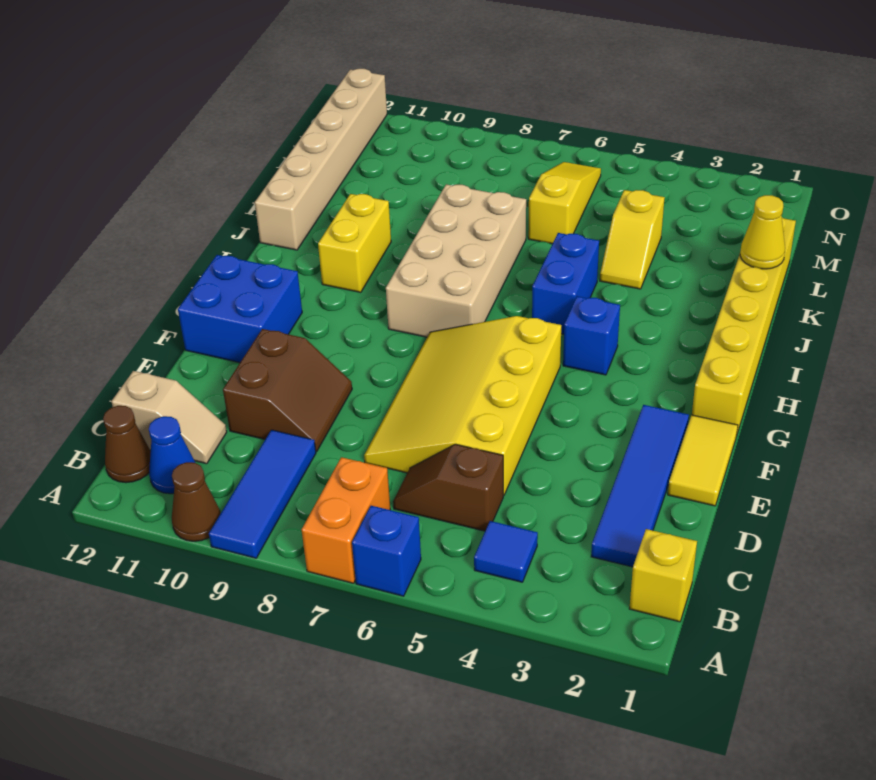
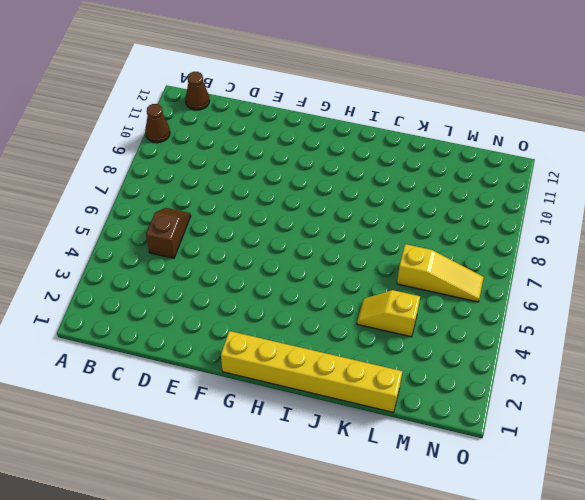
none -> blue 1x1 brick [352,506,421,596]
none -> orange 1x2 brick [302,457,390,583]
none -> blue 1x3 tile [209,430,316,558]

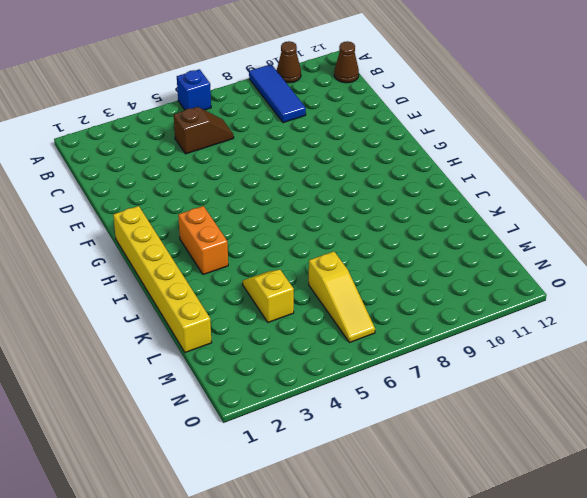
orange 1x2 brick [178,206,228,275] -> orange 1x2 brick moved to [302,457,390,583]
none -> yellow 1x1 brick [629,529,697,622]
none -> blue 1x1 tile [474,521,538,582]
none -> blue 1x1 cone [149,416,195,494]

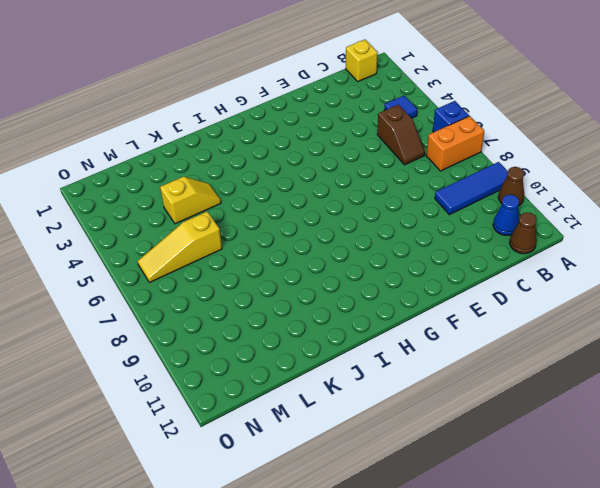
none -> blue 1x4 tile [591,405,689,567]
none -> tan 1x2 slope [111,371,227,464]
none -> yellow 3x4 slope [364,316,561,496]

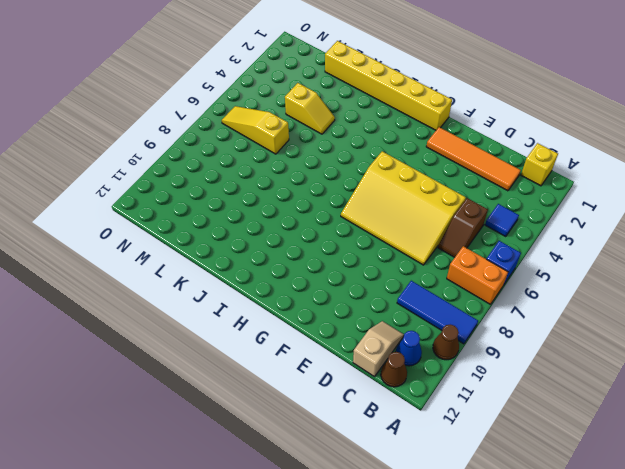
orange 1x4 tile [426,127,521,191] -> blue 1x4 tile [591,405,689,567]
none -> brown 2x2 slope [223,329,352,452]
none -> yellow 1x2 tile [668,415,738,506]
none -> blue 2x2 brick [178,255,302,363]

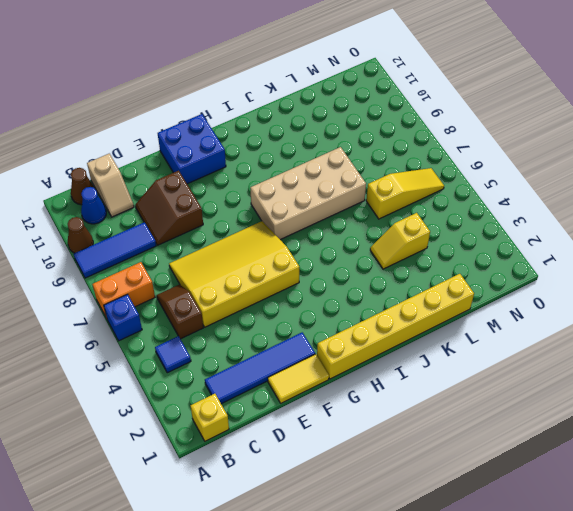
brown 2x2 slope [135,171,203,245] -> brown 2x2 slope turned to [223,329,352,452]
none -> blue 1x1 brick [563,296,620,375]
none -> blue 1x2 brick [532,233,599,334]
none -> yellow 1x2 brick [318,194,391,292]

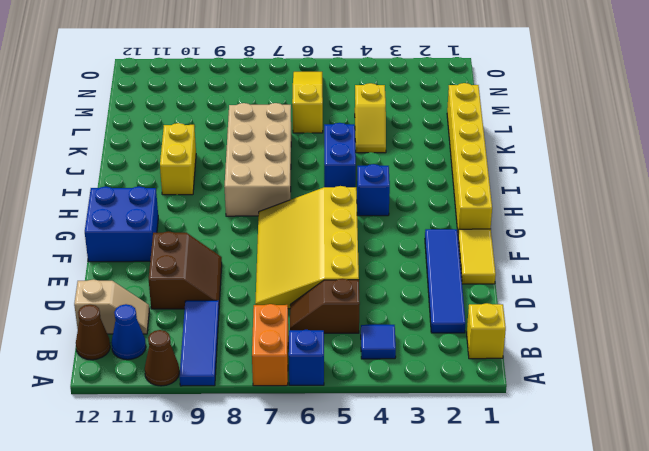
none -> tan 1x6 brick [255,69,387,250]
none -> yellow 1x1 cone [740,195,785,269]

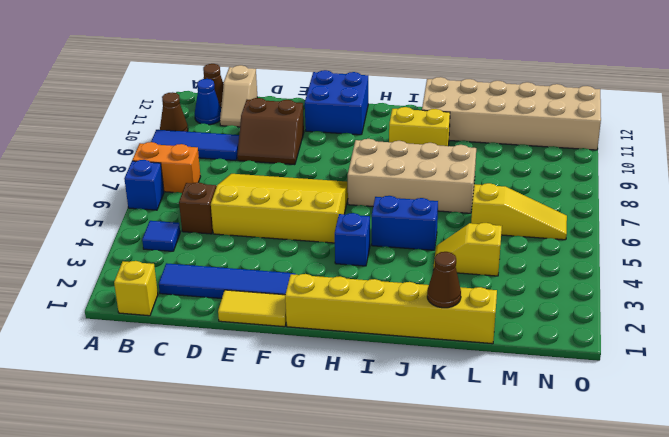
tan 2x6 brick [422,77,601,150] -> tan 1x6 brick [255,69,387,250]
brown 1x1 cone [427,252,461,308] -> yellow 1x1 cone [740,195,785,269]

